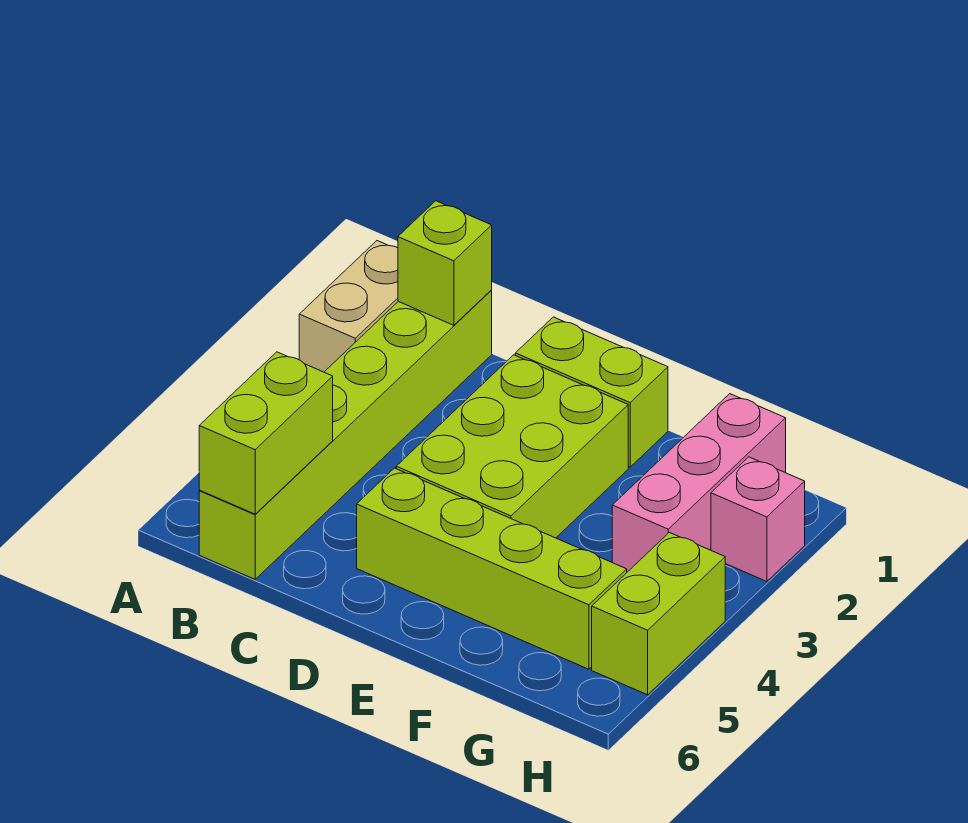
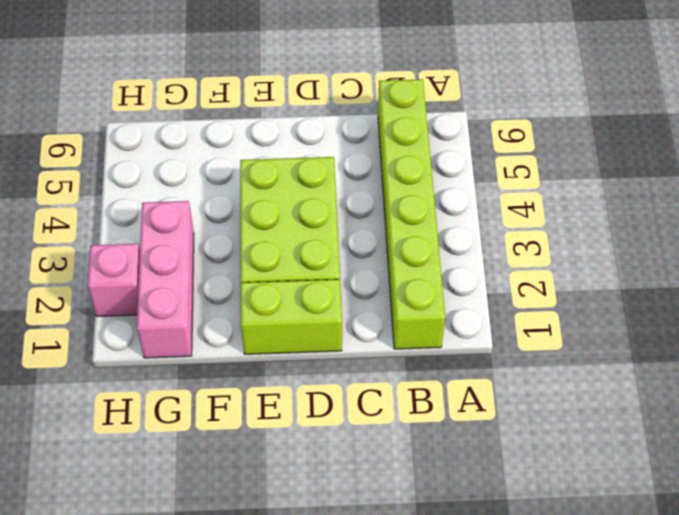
none -> tan 1x2 brick [299,241,398,372]
none -> lime 1x4 brick [357,468,627,669]

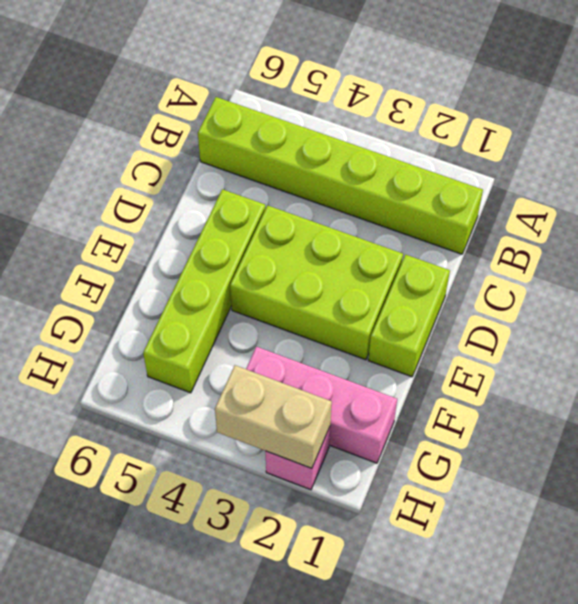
tan 1x2 brick [215,365,332,468] -> tan 1x2 brick moved to [299,241,398,372]
none -> lime 1x2 brick [592,532,725,695]
none -> lime 1x1 brick [398,201,492,325]

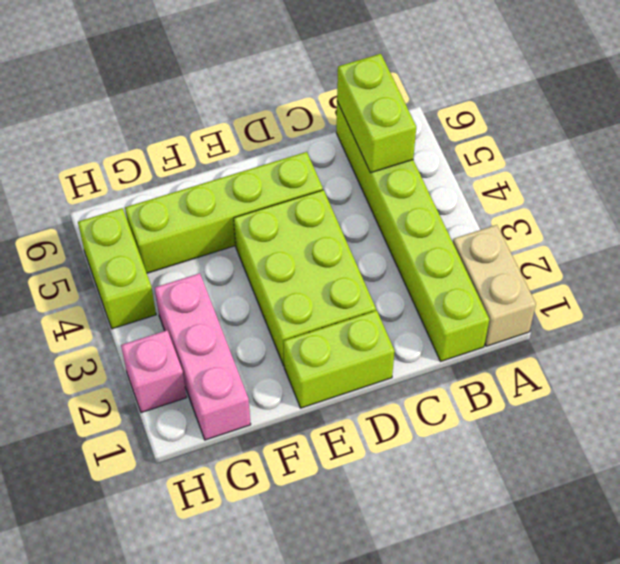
none -> lime 1x1 brick [398,201,492,325]

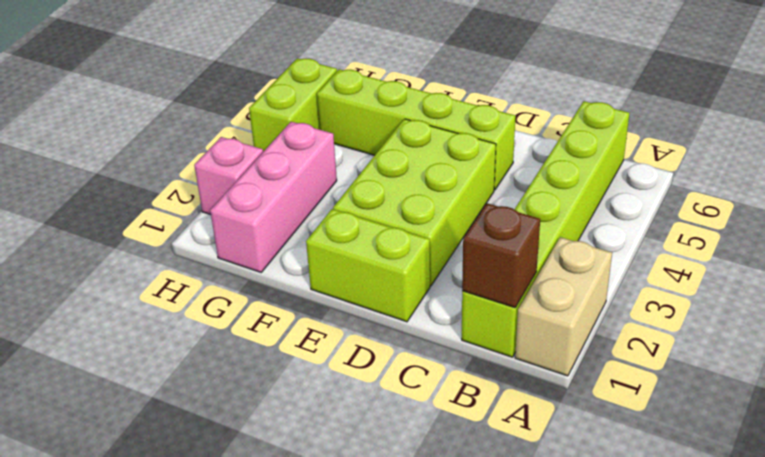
brown 1x1 brick [462,203,540,308] -> lime 1x1 brick [398,201,492,325]
none -> lime 1x2 brick [199,352,333,514]

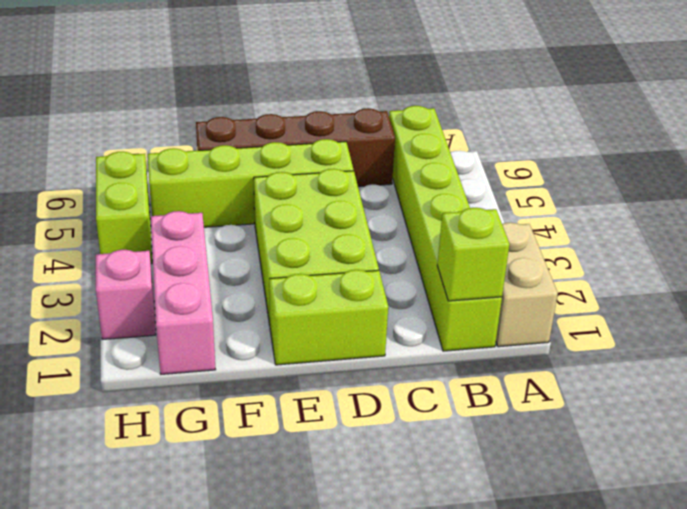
brown 1x4 brick [196,108,395,187] -> none
none -> lime 1x2 brick [199,352,333,514]

